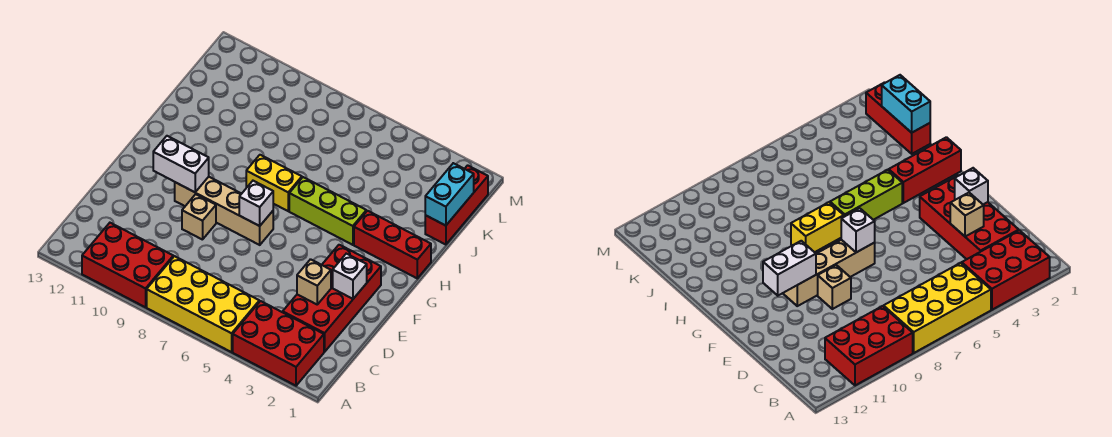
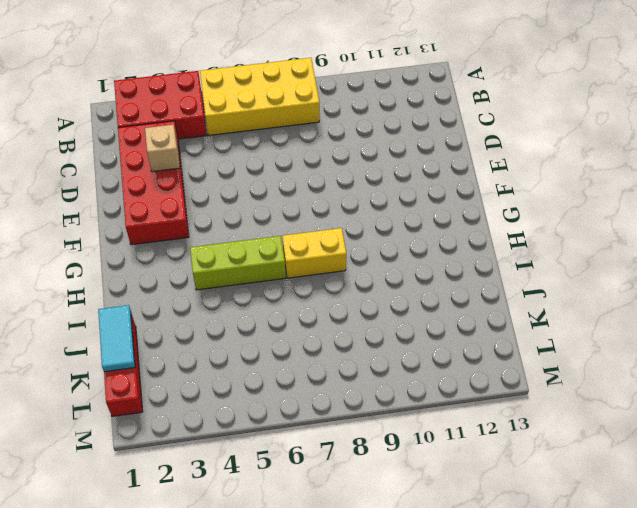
cyan 1x2 tile [98,305,135,372] -> cyan 1x2 brick [425,163,474,226]
none -> red 2x3 brick [82,223,173,307]
none -> tan 1x1 brick [182,194,216,240]
none -> tan 1x4 brick [175,177,273,245]

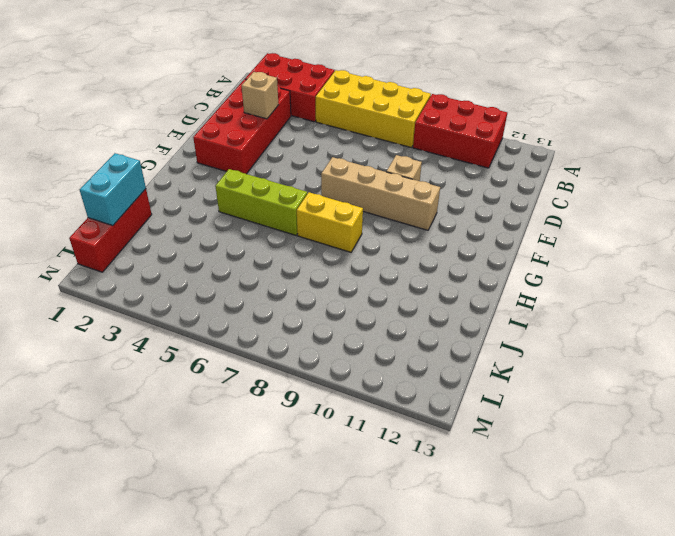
none -> red 1x3 brick [354,211,431,278]
none -> white 1x1 brick [333,254,367,299]
none -> white 1x1 brick [239,181,273,226]

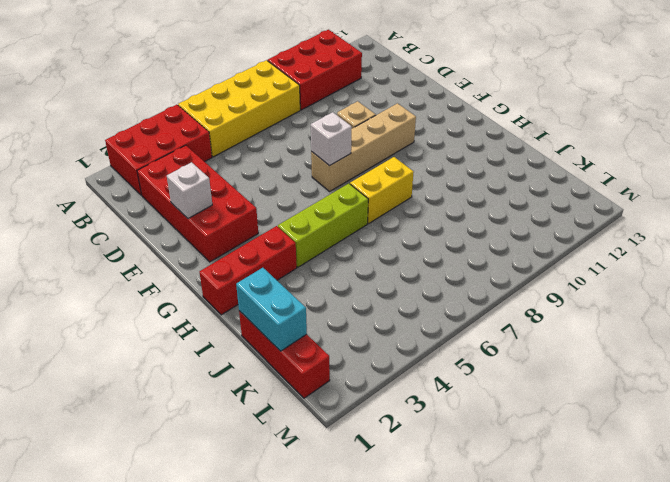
none -> tan 1x1 brick [297,259,331,304]
none -> white 1x2 brick [153,136,209,192]

